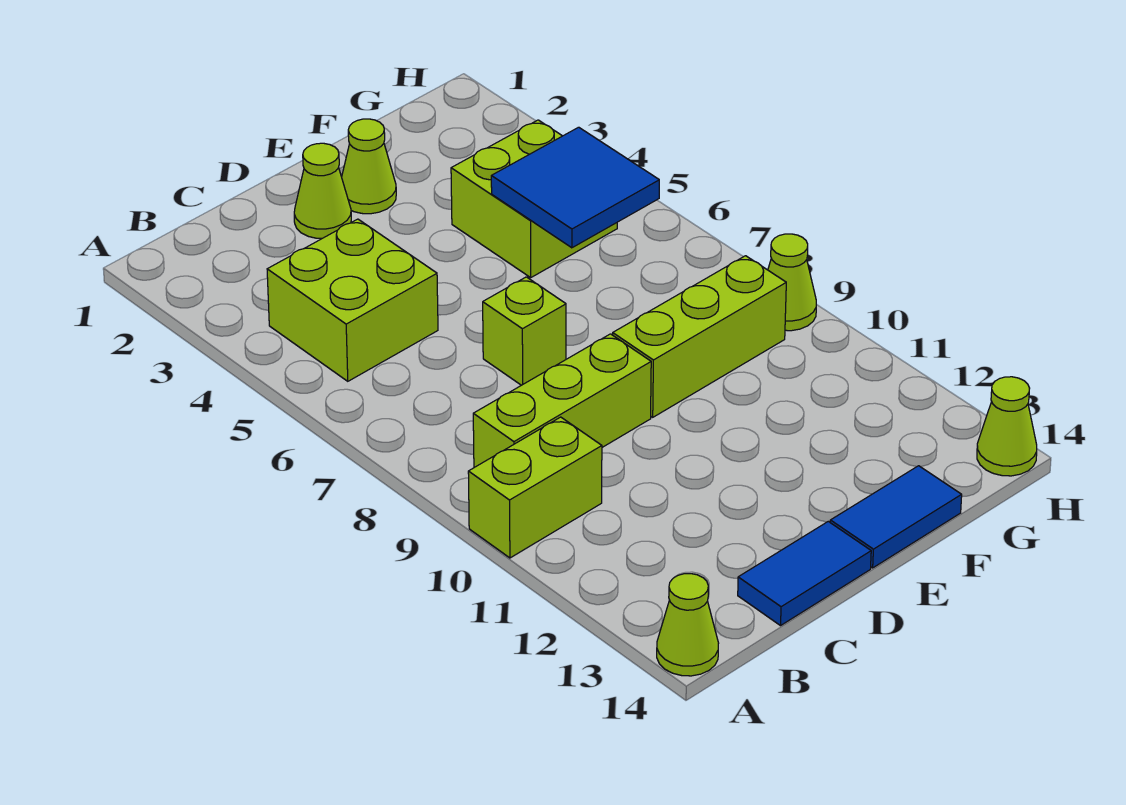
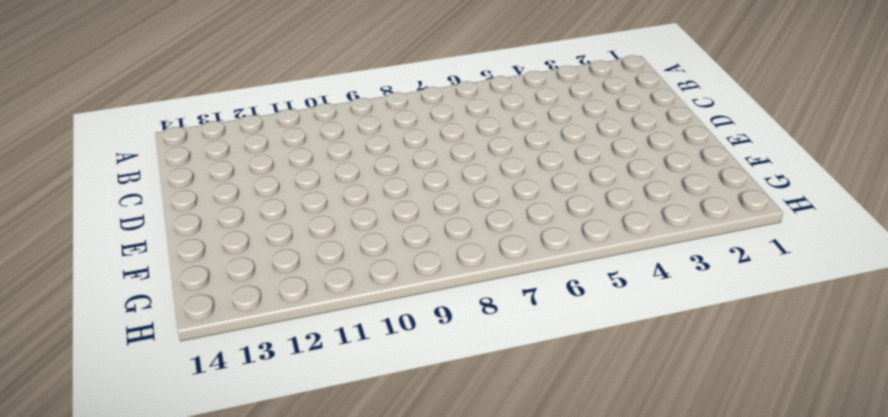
none -> lime 1x2 brick [468,417,602,558]
none -> lime 1x1 cone [657,574,719,676]
none -> lime 2x2 brick [267,219,438,381]

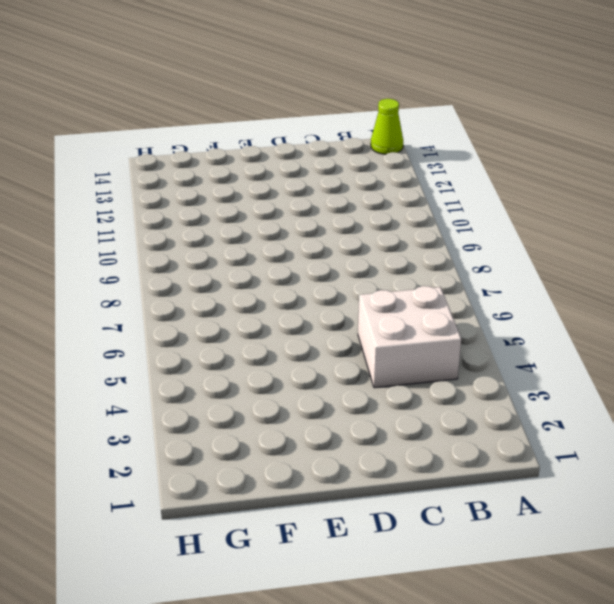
white 2x2 brick [358,286,461,388] -> lime 2x2 brick [267,219,438,381]
none -> lime 1x2 brick [468,417,602,558]
none -> lime 1x3 brick [473,334,651,467]
none -> blue 1x2 tile [738,521,871,626]

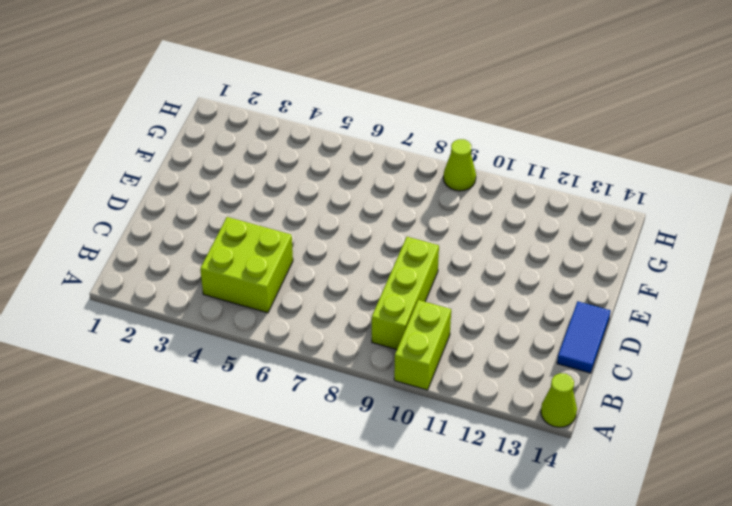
none -> lime 1x1 cone [294,143,351,238]
none -> lime 1x1 brick [483,277,566,385]
none -> lime 1x1 cone [342,119,396,214]

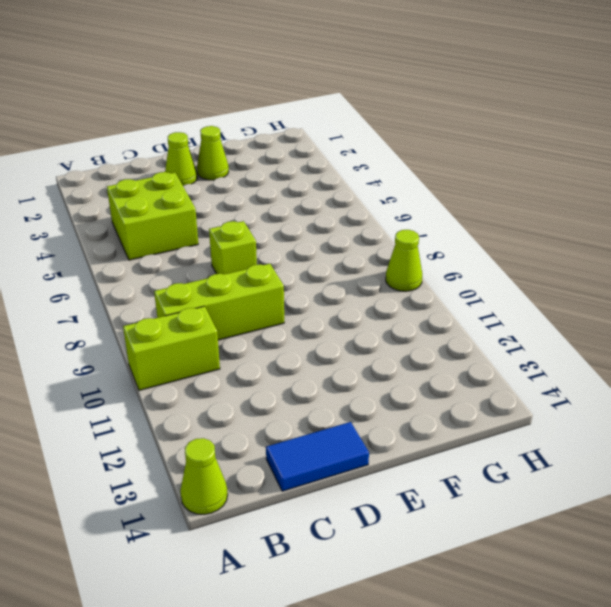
none -> lime 1x3 brick [613,256,786,417]
none -> blue 1x2 tile [830,466,962,568]
none -> lime 2x2 brick [451,120,617,277]

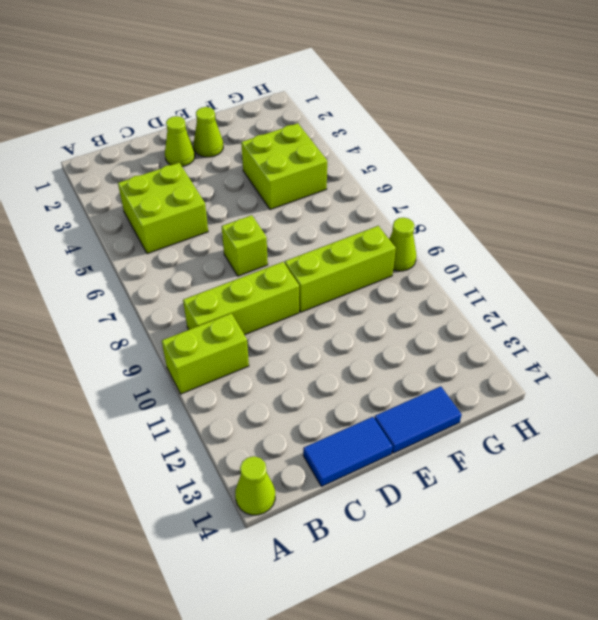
none -> lime 1x1 cone [977,377,1037,476]
none -> blue 2x2 tile [491,127,659,248]

